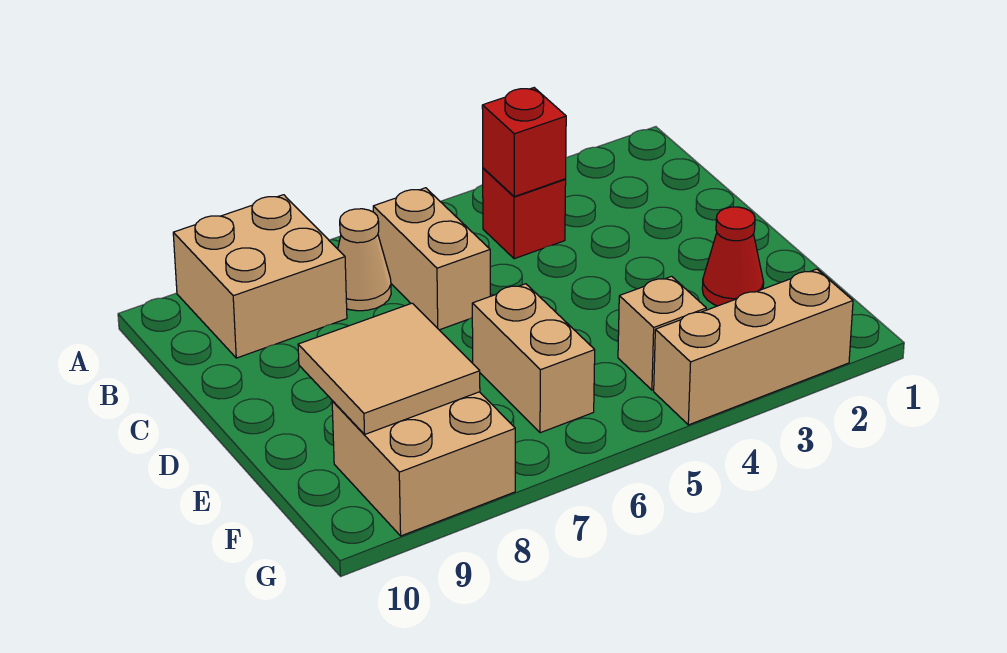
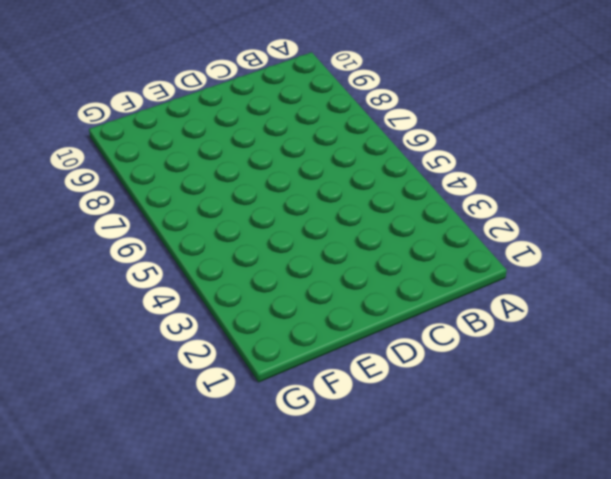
none -> tan 2x2 brick [173,195,347,358]
none -> red 1x1 brick [483,168,566,259]

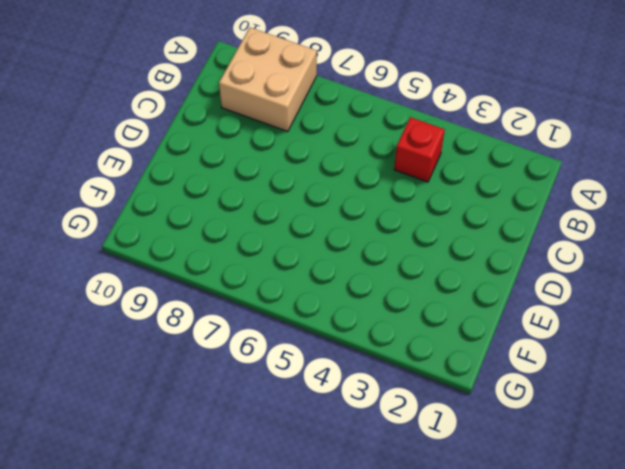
none -> tan 1x2 brick [373,188,490,330]
none -> tan 1x1 cone [338,209,391,311]

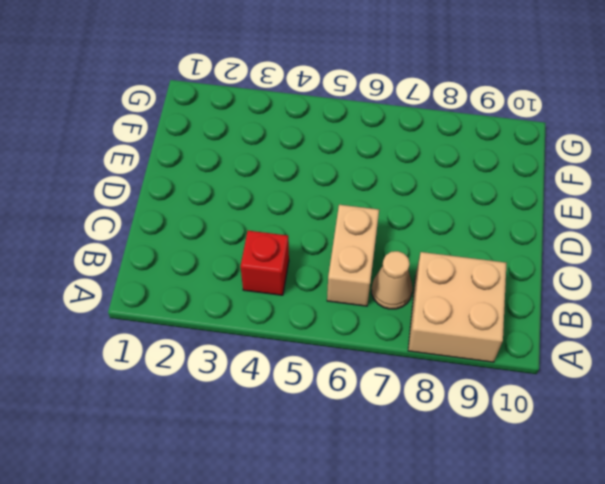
none -> red 1x1 cone [702,207,764,306]
none -> tan 1x2 brick [472,284,595,433]

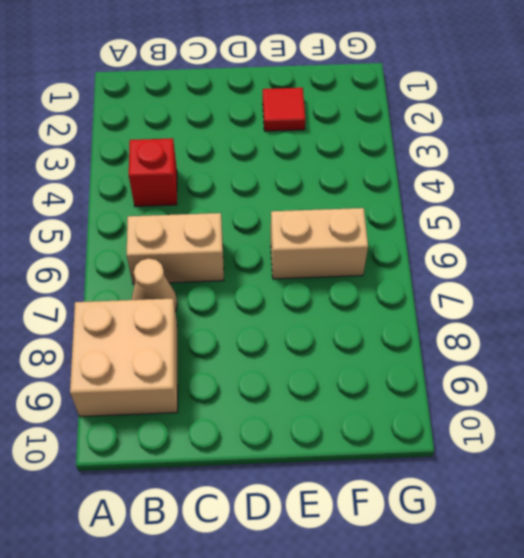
red 1x1 tile [263,88,305,131] -> red 1x1 cone [702,207,764,306]
none -> tan 1x1 brick [618,276,706,390]
none -> tan 2x2 brick [332,392,515,536]

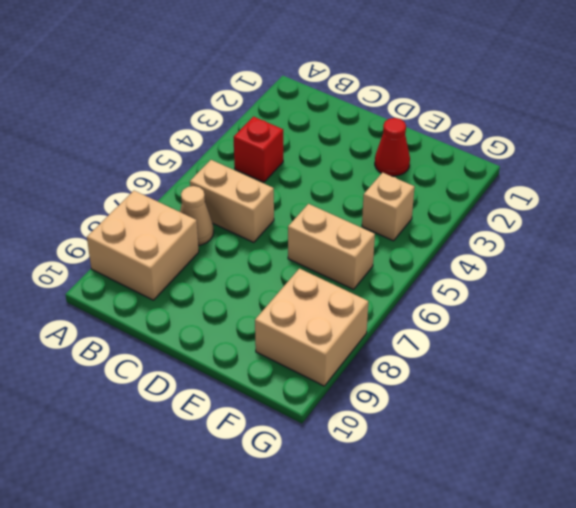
none -> tan 1x3 brick [654,269,853,425]
none -> red 1x1 brick [482,88,566,197]

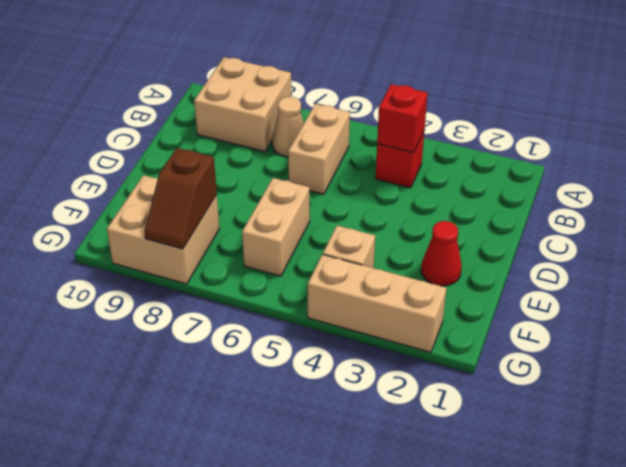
brown 1x2 slope [145,148,217,249] -> tan 2x2 tile [298,303,480,434]

